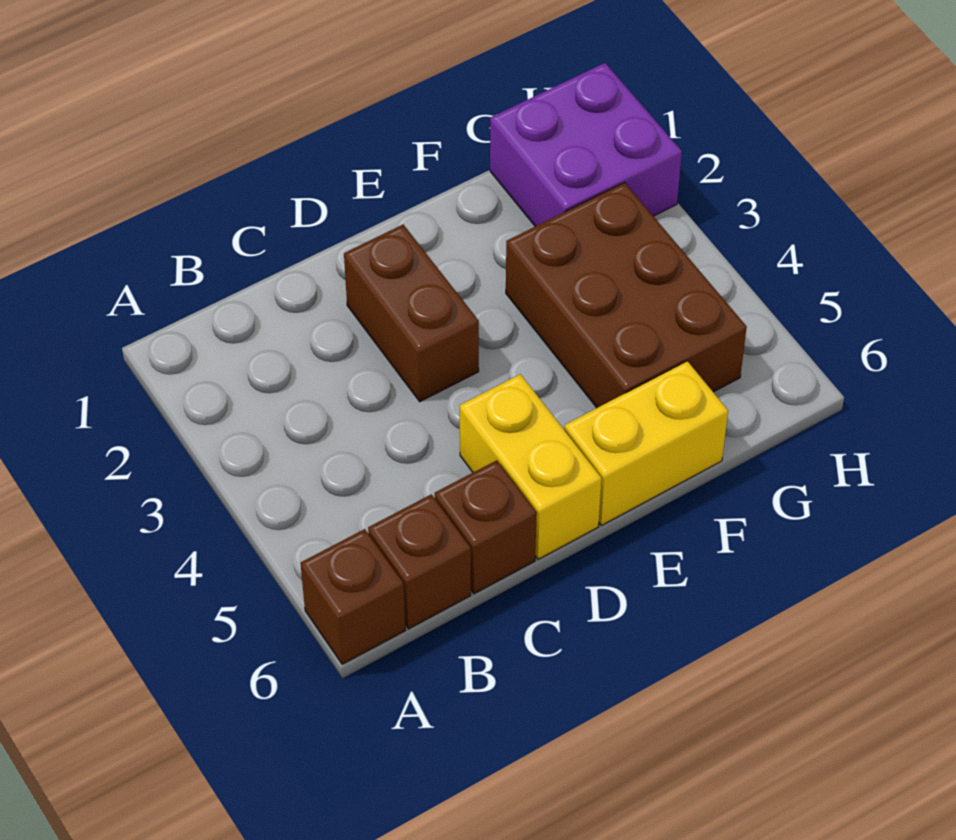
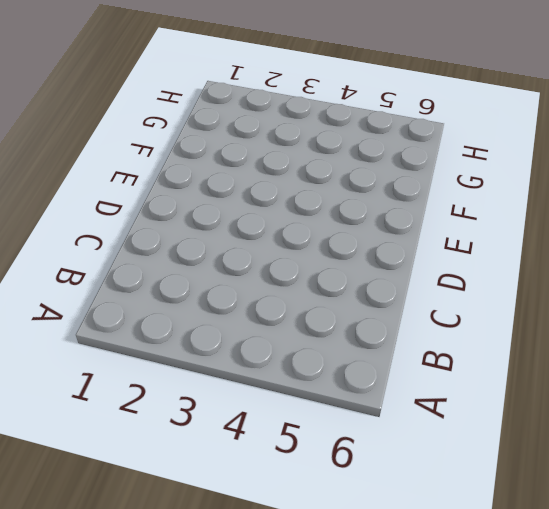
none -> brown 1x1 brick [301,529,405,664]
none -> brown 1x1 brick [368,494,471,629]

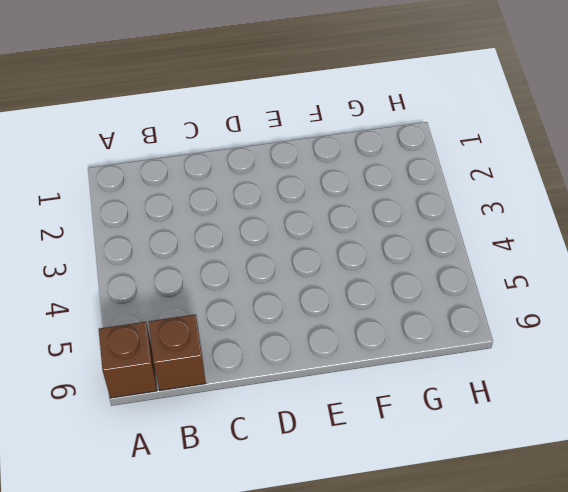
none -> brown 1x1 brick [435,460,537,594]
none -> brown 1x2 brick [344,225,479,402]

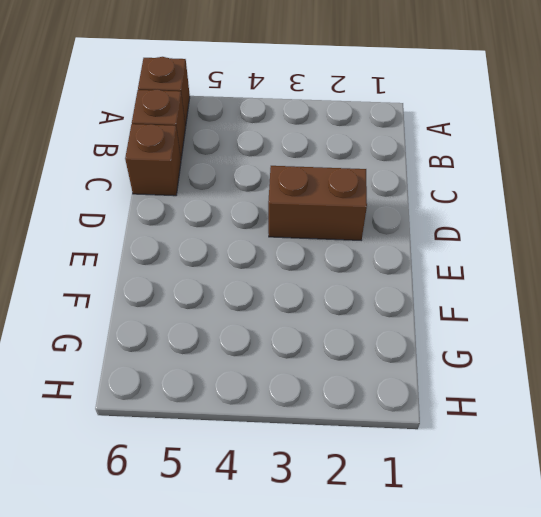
none -> yellow 1x2 brick [460,374,602,559]
none -> yellow 1x2 brick [564,361,728,525]

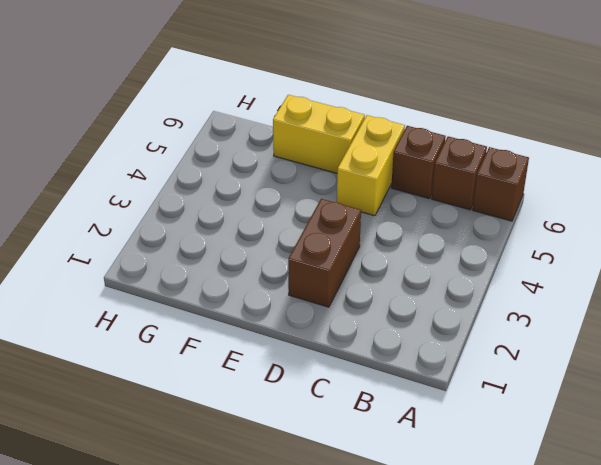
none -> brown 2x3 brick [506,183,747,408]
none -> purple 2x2 brick [490,63,682,226]

